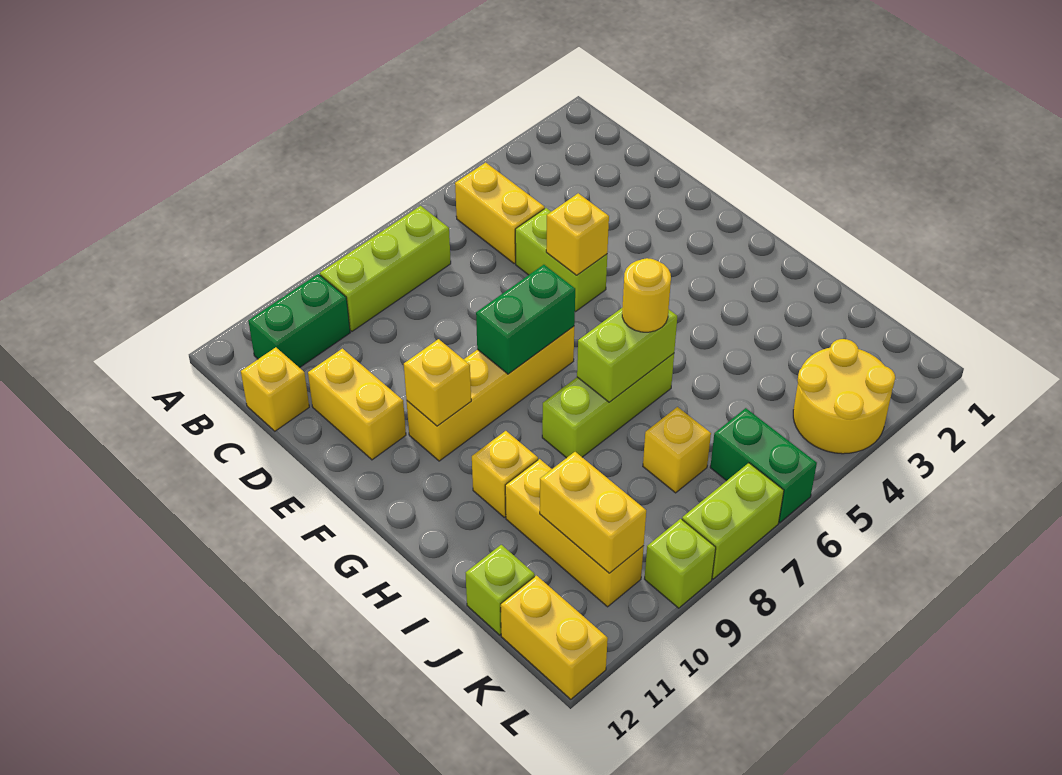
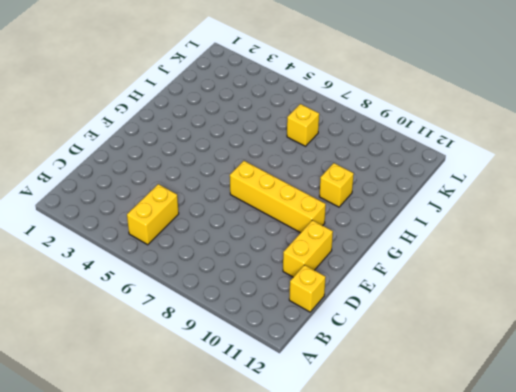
none -> lime 1x3 brick [320,206,451,331]
none -> green 1x2 brick [248,274,350,368]
none -> lime 1x2 brick [515,208,607,311]

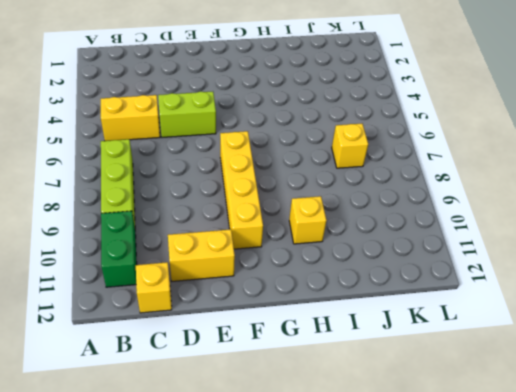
none -> lime 1x3 brick [542,353,674,458]
none -> yellow 1x3 brick [505,459,644,607]
none -> lime 1x1 brick [466,545,535,635]

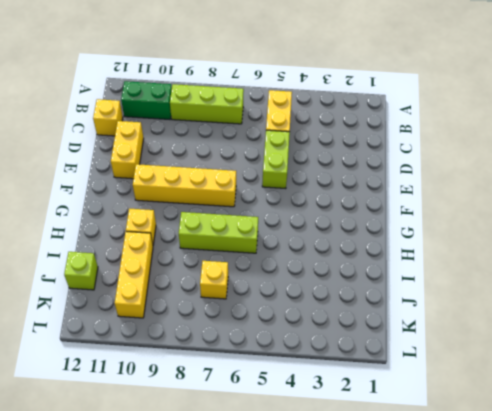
none -> yellow 2x2 round brick [793,339,895,454]
none -> green 1x2 brick [710,408,817,523]
none -> yellow 1x2 brick [501,576,608,699]

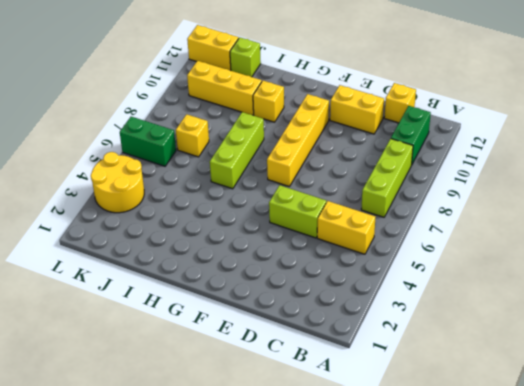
none -> lime 1x2 brick [682,463,784,579]
none -> lime 1x1 brick [645,519,716,608]
none -> yellow 1x1 brick [546,193,609,275]

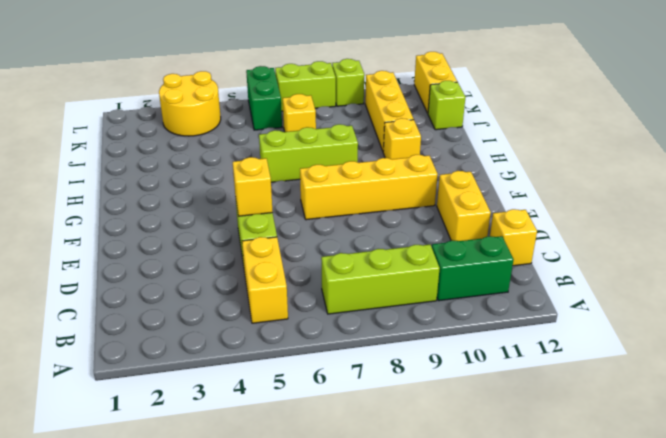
none -> green 1x2 brick [476,265,575,374]
none -> yellow 1x1 brick [404,339,471,426]
none -> lime 1x2 brick [577,307,677,402]

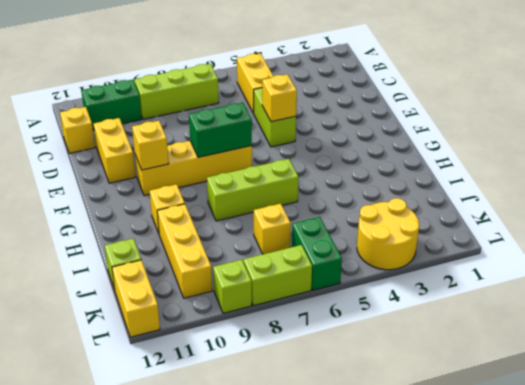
none -> lime 1x2 brick [577,307,677,402]
none -> yellow 1x2 brick [540,452,646,573]
none -> yellow 1x1 round brick [622,258,671,332]

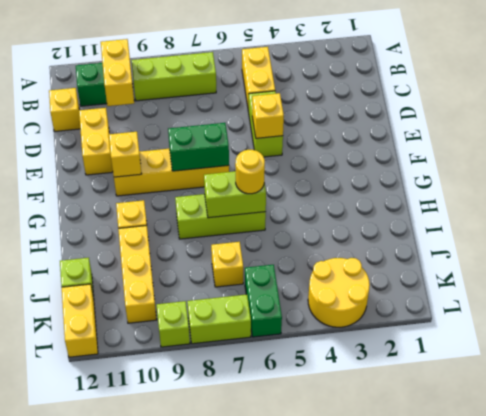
yellow 1x2 brick [101,39,134,106] -> yellow 1x2 brick moved to [540,452,646,573]

